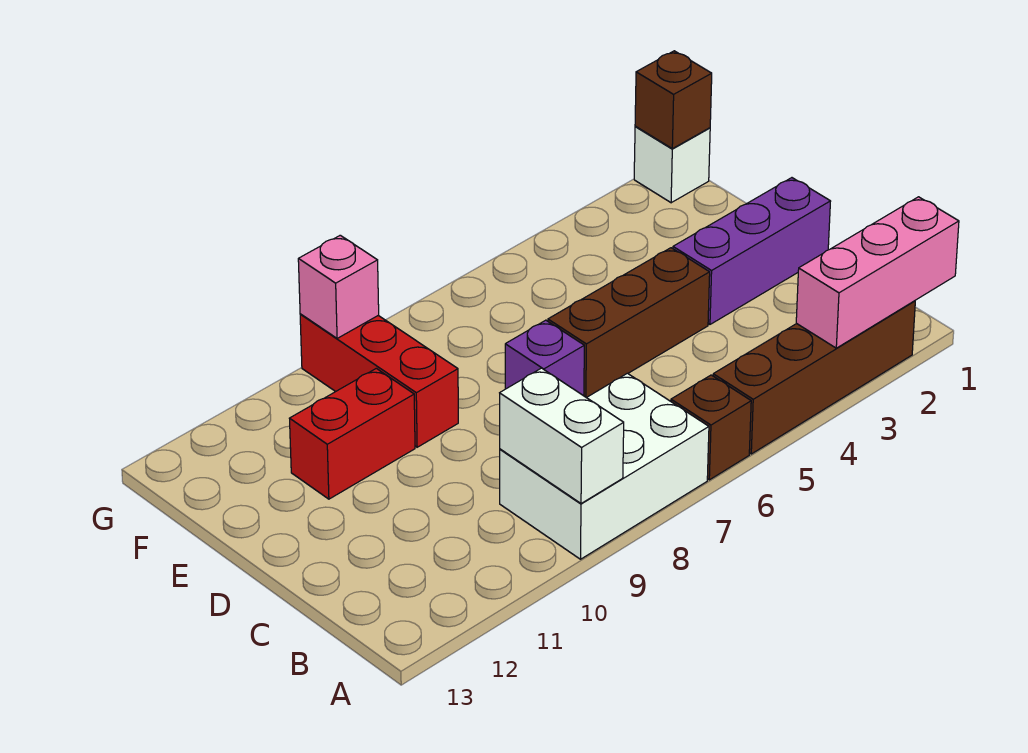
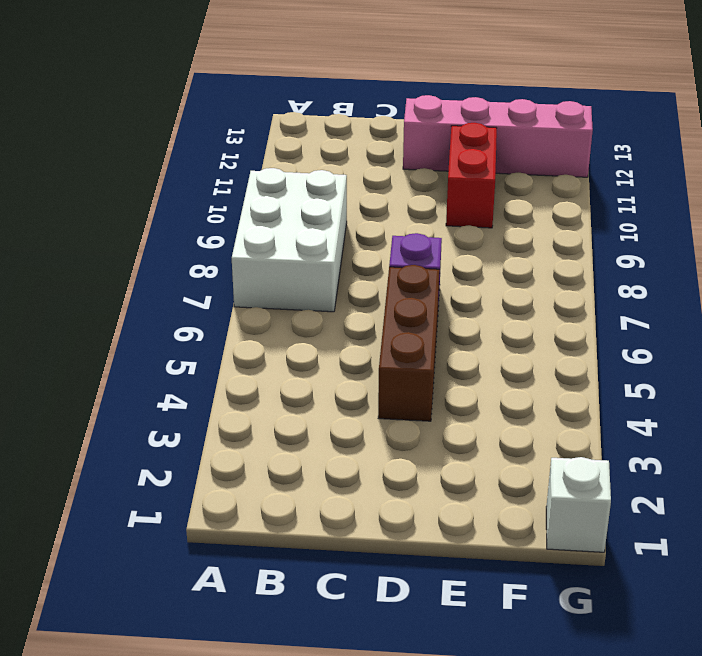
pink 1x4 brick [403,95,593,177] -> none
none -> brown 1x4 brick [713,301,915,454]
none -> brown 1x1 brick [671,375,751,480]
none -> purple 1x3 brick [673,178,831,324]

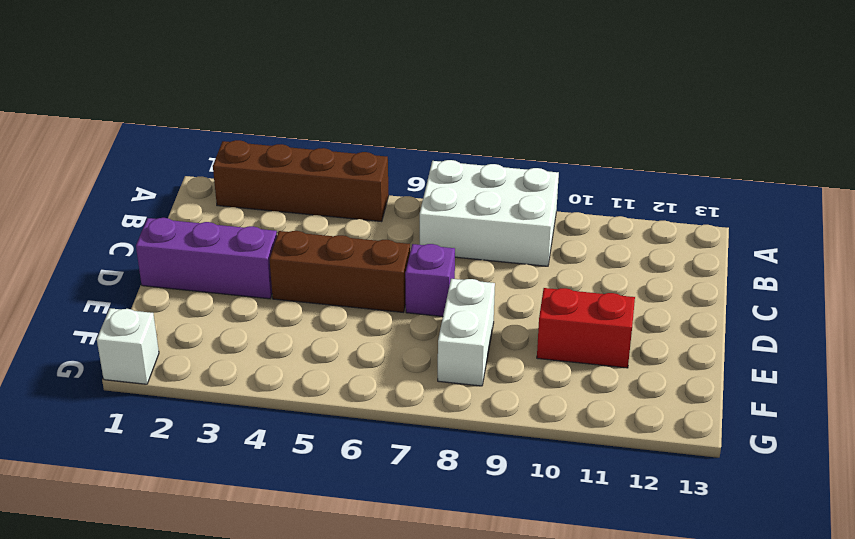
white 1x2 brick [438,279,495,386] -> white 1x2 brick moved to [500,368,624,503]
none -> brown 1x1 brick [671,375,751,480]
none -> red 1x3 brick [300,314,458,447]
none -> pink 1x3 brick [796,197,959,348]

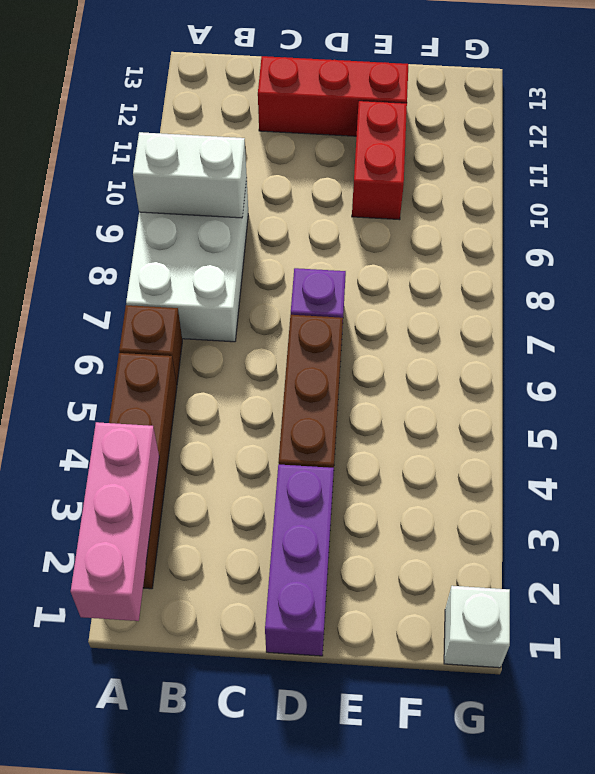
red 1x3 brick [258,56,409,136] -> red 1x3 brick moved to [300,314,458,447]
none -> brown 1x1 brick [635,51,712,149]
none -> pink 1x1 brick [298,235,379,338]

